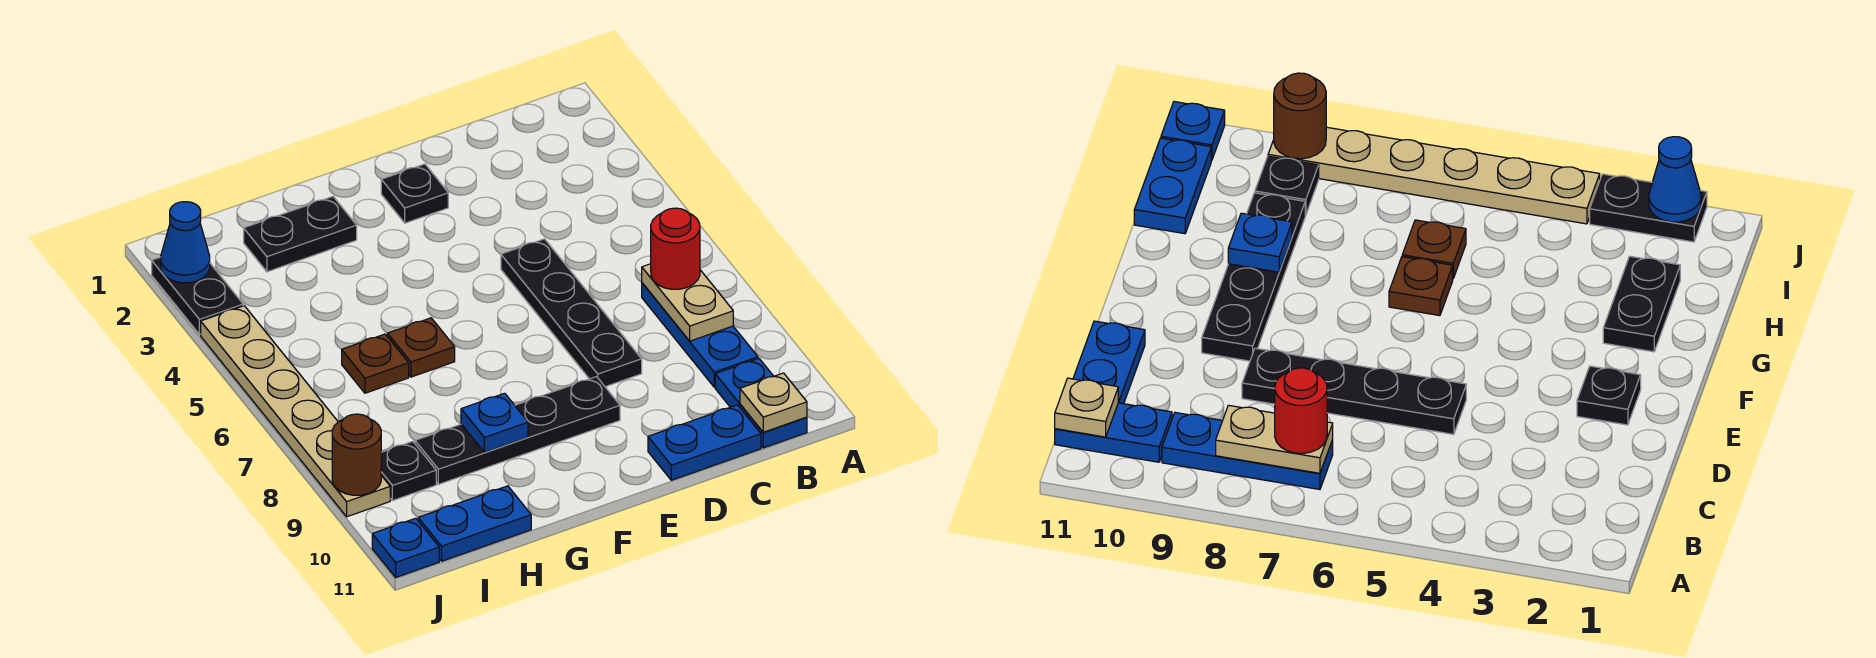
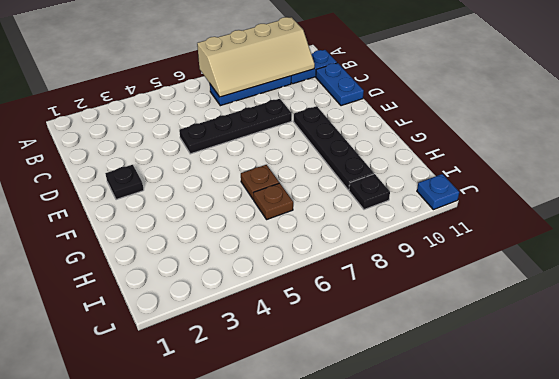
tan 2x4 slope [197,17,315,97] -> tan 1x2 plate [642,264,733,341]
none -> black 1x2 plate [244,197,357,272]
none -> blue 1x2 plate [418,486,531,561]
none -> black 1x2 plate [152,257,243,335]

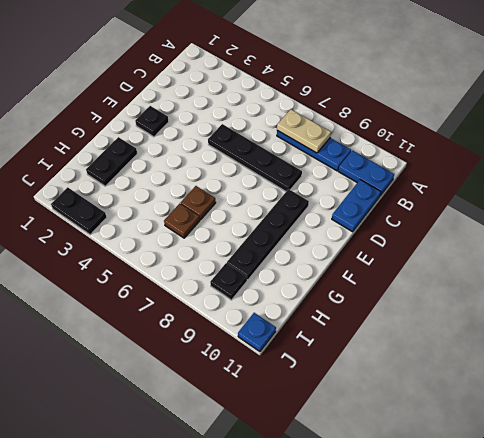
none -> blue 1x2 plate [418,486,531,561]
none -> tan 1x6 plate [201,306,390,517]
none -> tan 1x1 plate [740,373,807,432]

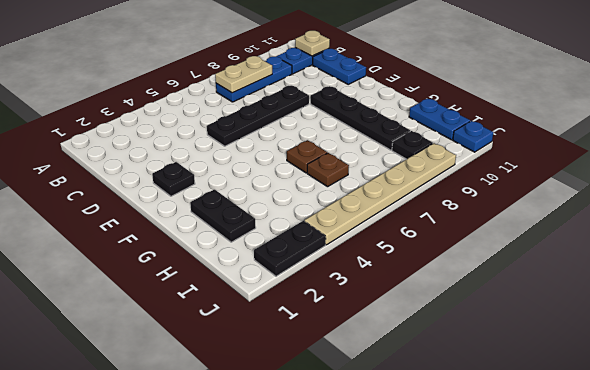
none -> blue 1x1 plate [461,393,528,453]
none -> blue 1x1 cone [161,202,210,283]
none -> brown 1x1 round brick [332,414,381,495]

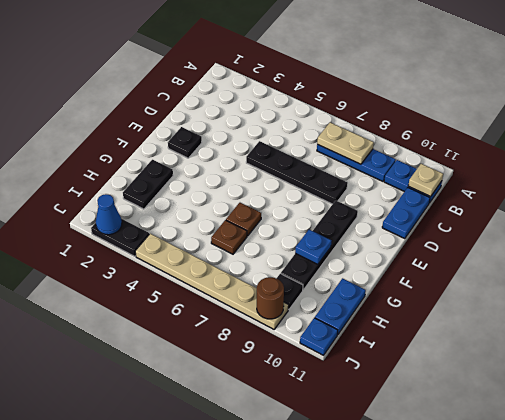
none -> red 1x1 round brick [651,208,700,289]

